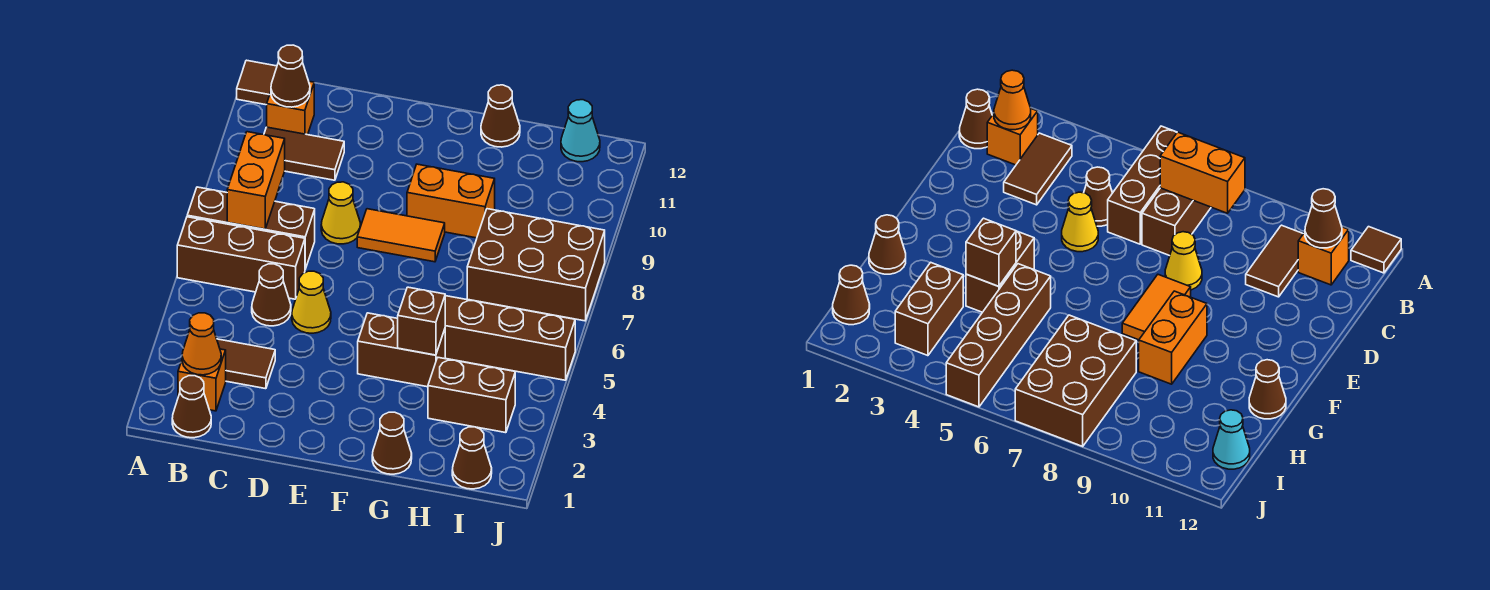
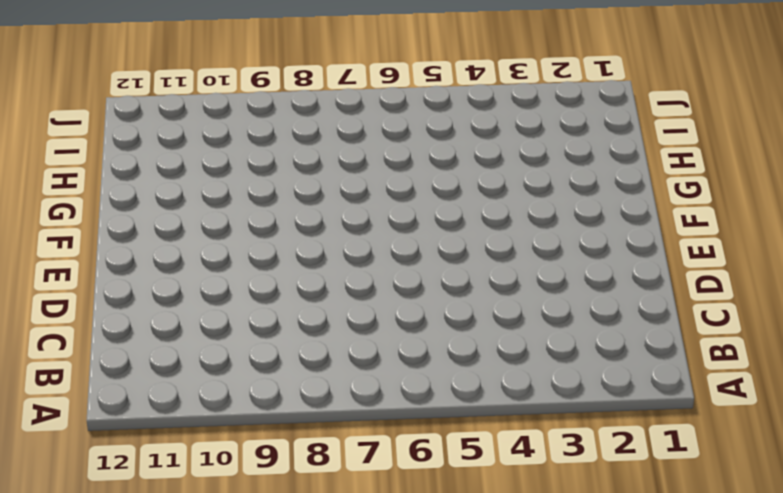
none -> brown 1x3 brick [177,217,305,299]
none -> brown 1x3 brick [187,187,315,269]
none -> brown 1x1 tile [237,60,277,105]

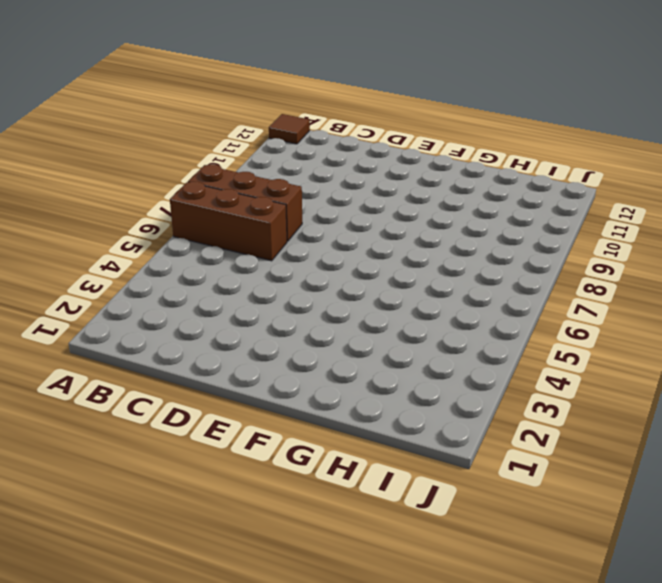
none -> brown 1x1 cone [172,376,211,438]
none -> orange 1x1 brick [178,349,226,411]
none -> brown 1x2 tile [217,339,275,389]

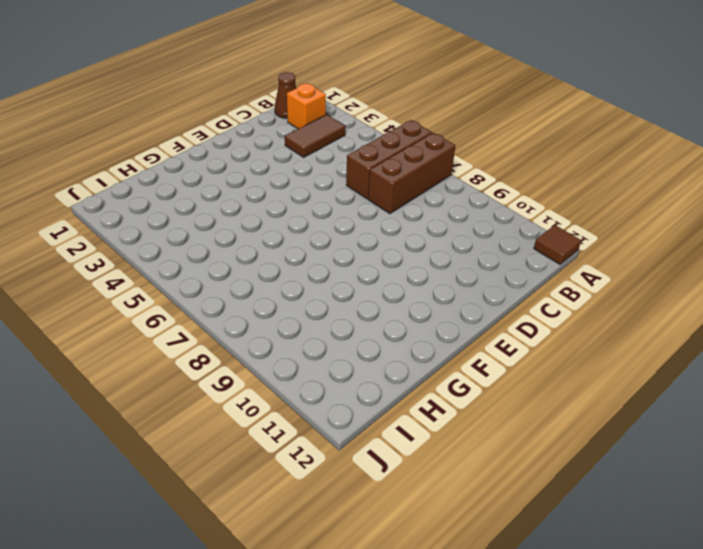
none -> brown 1x2 tile [264,127,344,180]
none -> orange 1x1 brick [267,81,314,135]
none -> brown 1x1 cone [252,264,291,326]

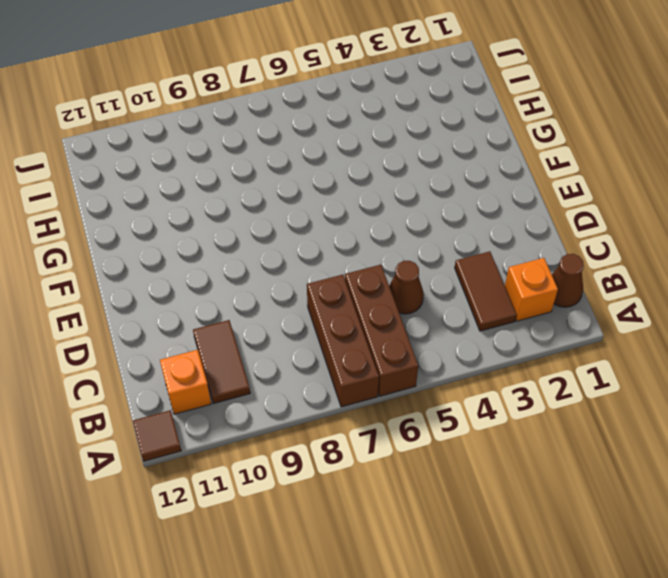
none -> yellow 1x1 cone [292,271,331,333]
none -> yellow 1x1 cone [321,182,361,244]
none -> orange 1x2 tile [357,209,445,262]

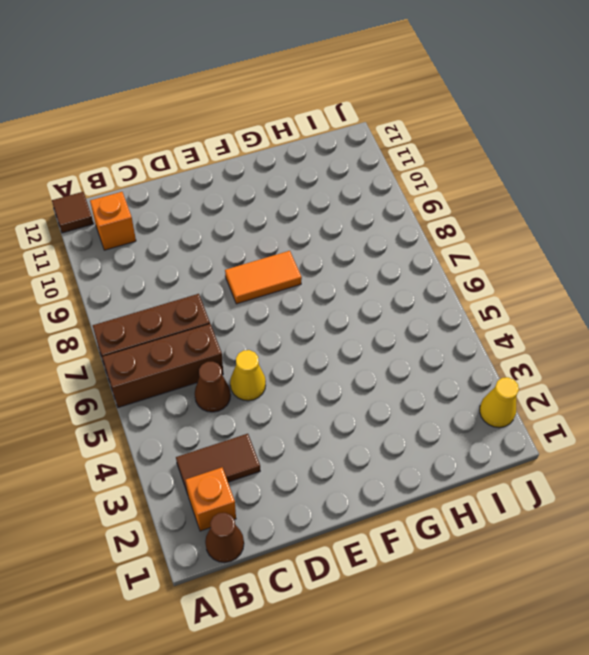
yellow 1x1 cone [480,377,519,428] -> yellow 1x1 cone moved to [321,182,361,244]
none -> brown 1x2 tile [264,127,344,180]
none -> brown 1x2 brick [358,313,445,387]
none -> orange 1x2 brick [407,164,495,238]

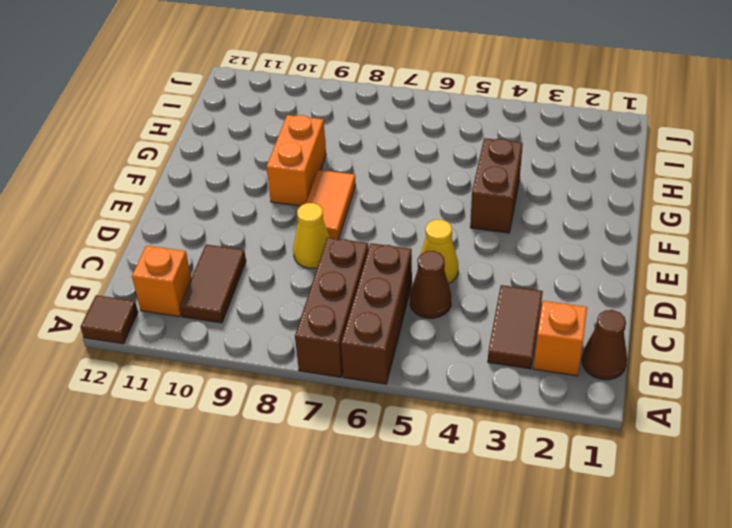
none -> brown 1x1 cone [372,412,412,474]
none -> brown 1x4 brick [445,296,575,380]
none -> brown 1x1 cone [481,85,520,147]

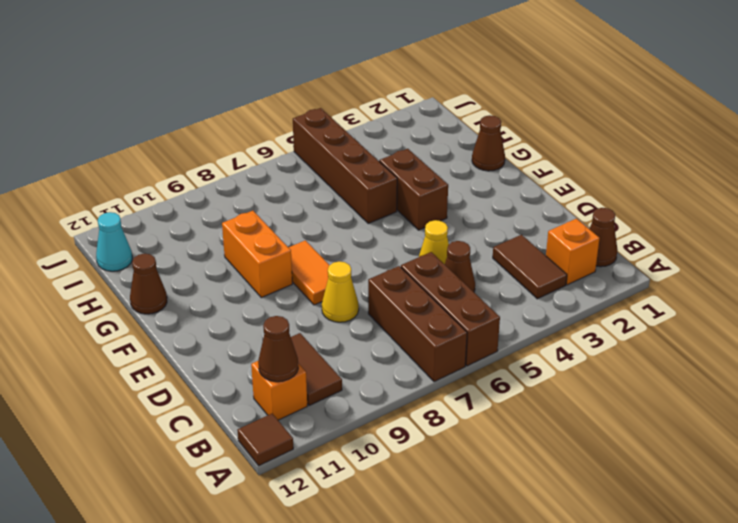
none -> brown 1x2 brick [428,358,515,433]
none -> brown 2x3 brick [467,209,605,321]
none -> brown 1x1 cone [452,427,492,489]

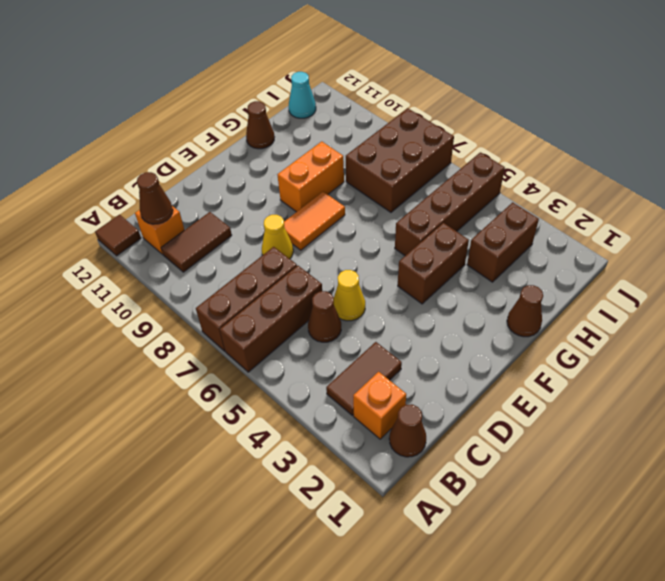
none -> brown 1x1 cone [452,427,492,489]
none -> orange 1x1 cone [182,313,221,375]
none -> orange 1x2 brick [227,132,285,229]

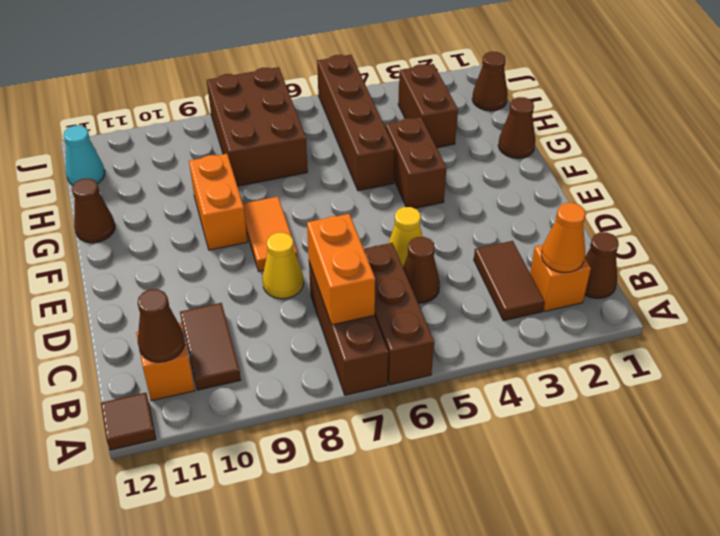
orange 1x2 brick [307,214,375,325] -> orange 1x2 brick turned to [227,132,285,229]
none -> brown 1x1 brick [398,287,445,355]

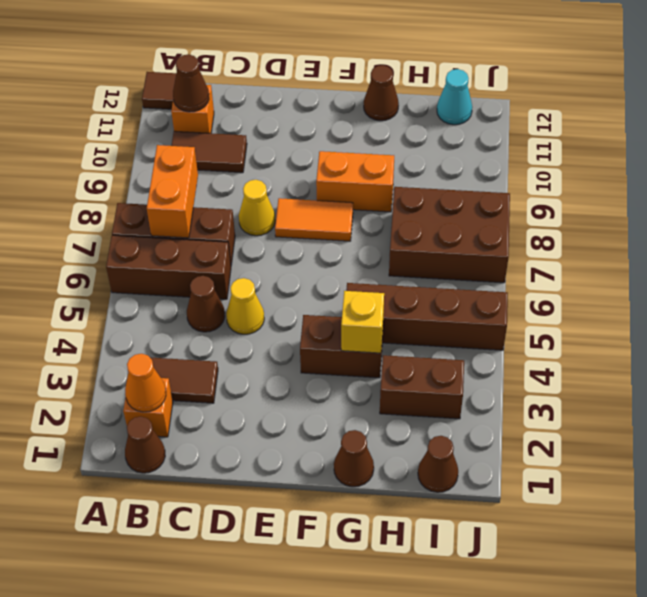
yellow 1x1 brick [341,291,384,353] -> brown 1x1 brick [398,287,445,355]

